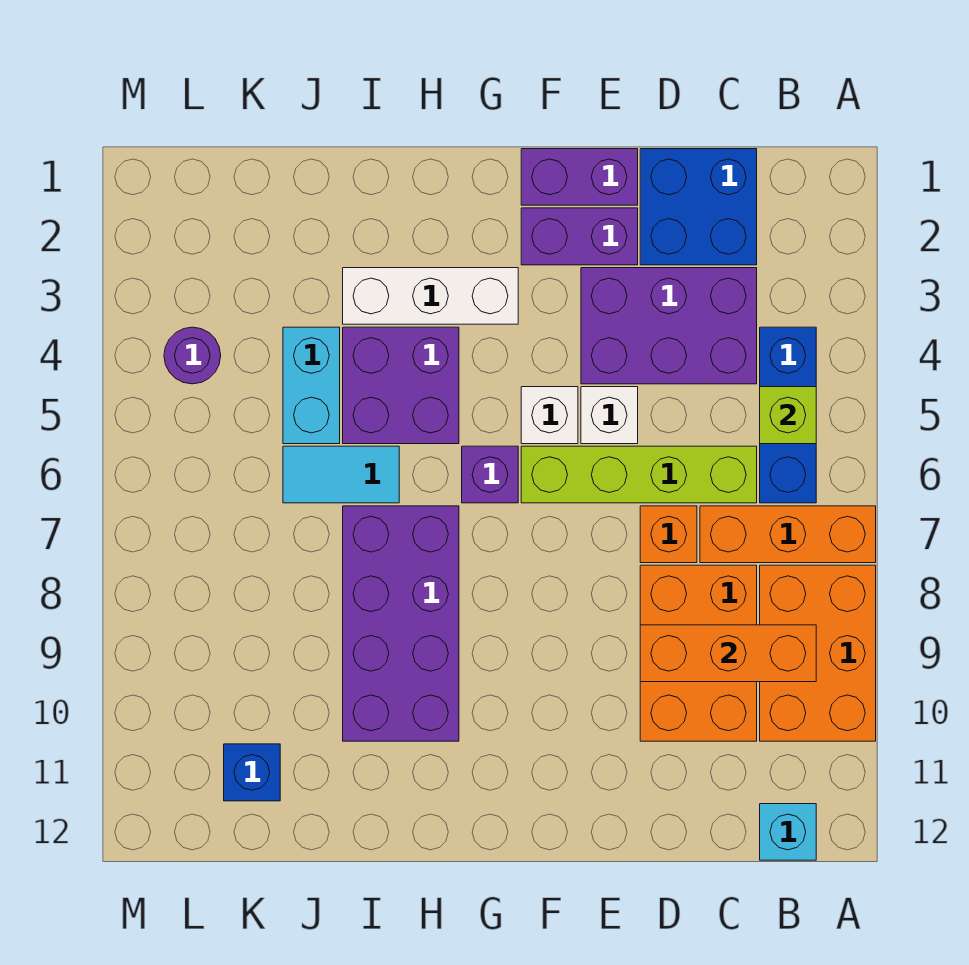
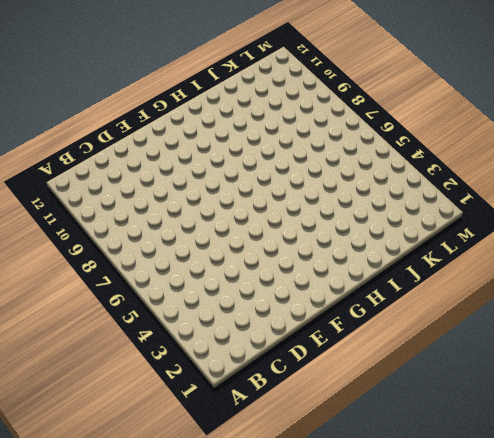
none -> orange 1x3 brick [700,506,876,563]
none -> orange 2x3 brick [760,565,876,741]
none -> blue 1x3 brick [760,327,816,503]

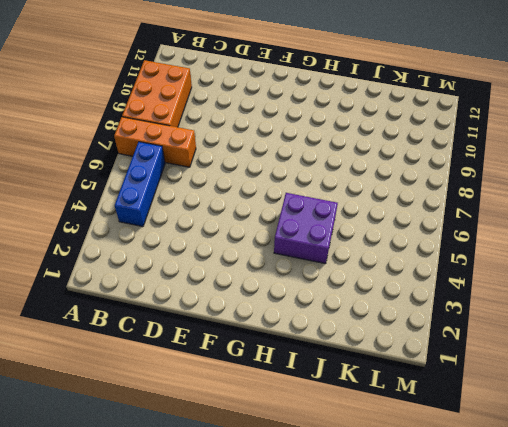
none -> cyan 1x1 brick [760,804,816,860]
none -> blue 2x2 brick [640,149,757,265]
none -> purple 2x3 brick [581,268,757,384]

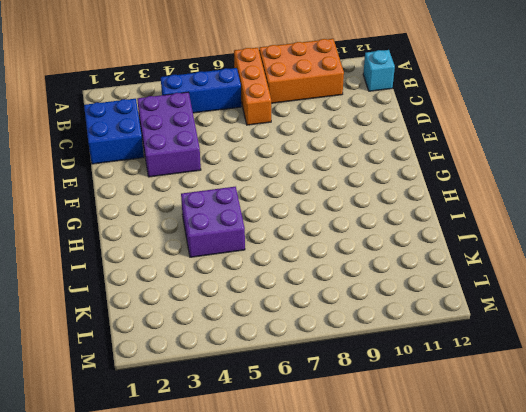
none -> lime 1x4 brick [521,446,757,503]
none -> orange 2x3 brick [640,565,757,741]
none -> orange 1x1 brick [640,506,697,563]

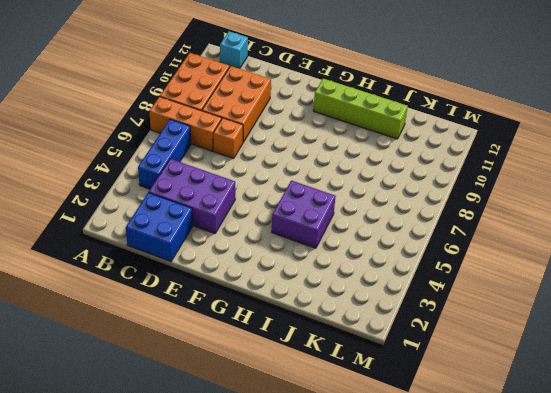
lime 1x4 brick [313,79,408,139] -> lime 1x4 brick moved to [521,446,757,503]
none -> purple 1x2 brick [521,149,638,205]
none -> purple 1x2 brick [521,208,638,265]
none -> white 1x1 brick [581,387,638,444]

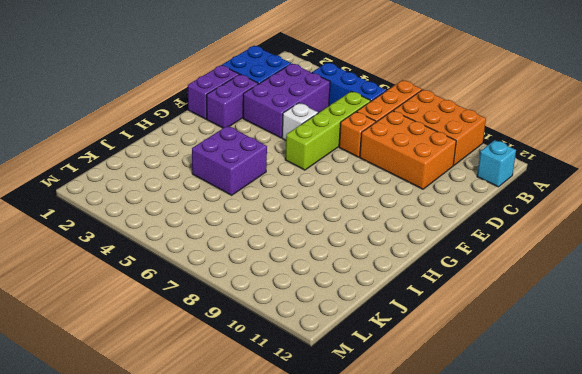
none -> white 1x1 brick [521,387,578,444]
none -> white 1x3 brick [343,268,518,324]
none -> purple 1x1 brick [462,446,518,503]

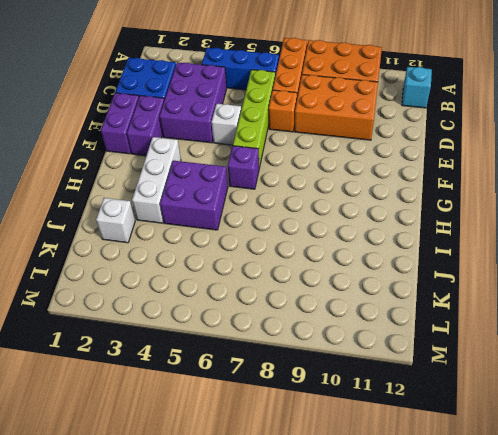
white 1x1 brick [96,198,135,243] -> white 1x1 brick moved to [521,387,578,444]
none -> purple 2x4 brick [343,506,459,741]
none -> cyan 1x2 tile [283,446,399,503]
none -> cyan 1x2 brick [283,327,340,444]

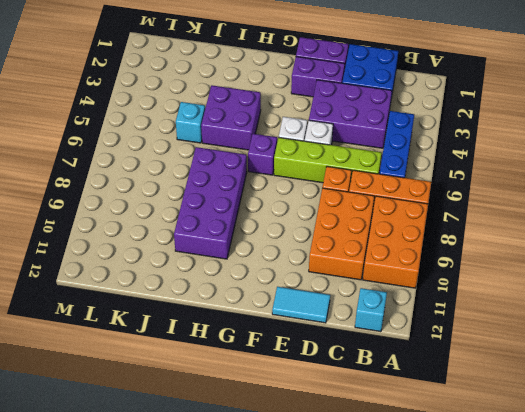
cyan 1x2 tile [272,287,330,323] -> cyan 1x2 tile moved to [283,446,399,503]
cyan 1x1 brick [176,102,205,143] -> cyan 1x2 brick [283,327,340,444]
none -> white 1x3 brick [343,268,518,324]
none -> blue 1x1 brick [224,744,280,801]
none -> purple 1x1 round brick [164,327,221,384]

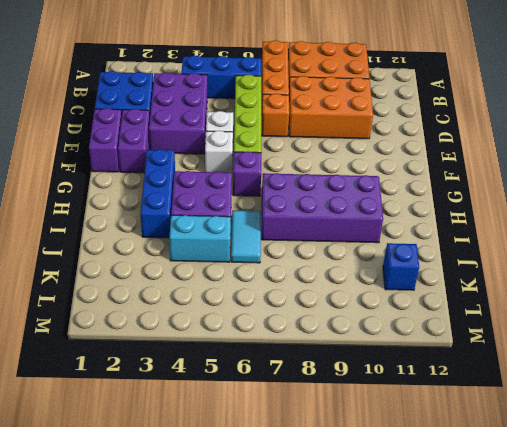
blue 1x3 brick [141,149,175,238] -> white 1x3 brick [343,268,518,324]
none -> cyan 1x1 brick [760,804,816,860]
none -> purple 1x1 round brick [164,327,221,384]
none -> lime 1x1 brick [760,387,816,444]

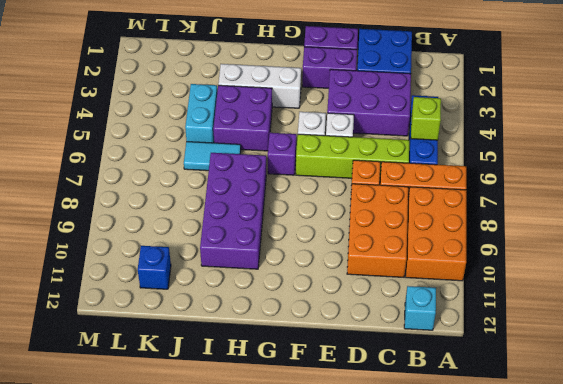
none -> purple 1x1 round brick [164,327,221,384]
none -> orange 1x3 brick [640,625,816,682]

